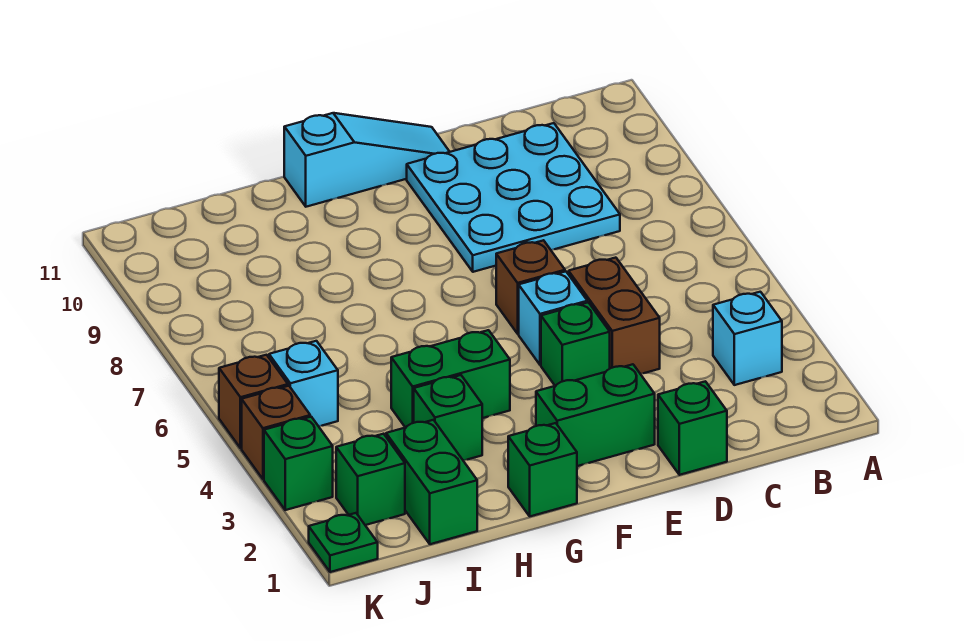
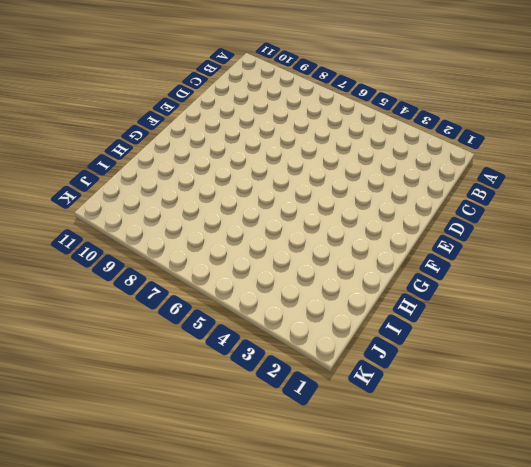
none -> cyan 1x1 brick [713,292,782,385]
none -> cyan 3x3 plate [407,123,620,272]
none -> green 1x1 brick [658,381,727,475]

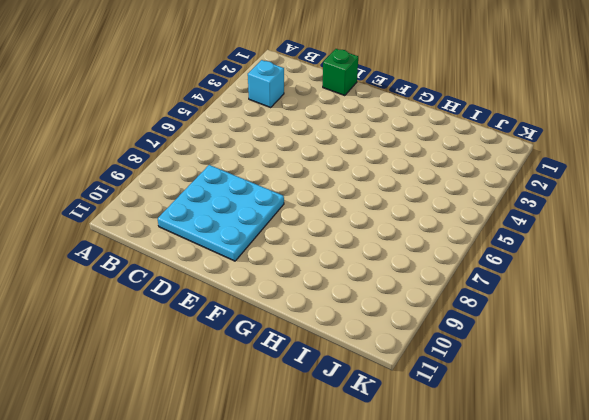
none -> brown 1x2 brick [569,258,660,374]
none -> green 1x2 brick [536,364,655,466]
none -> green 1x1 brick [541,302,610,386]

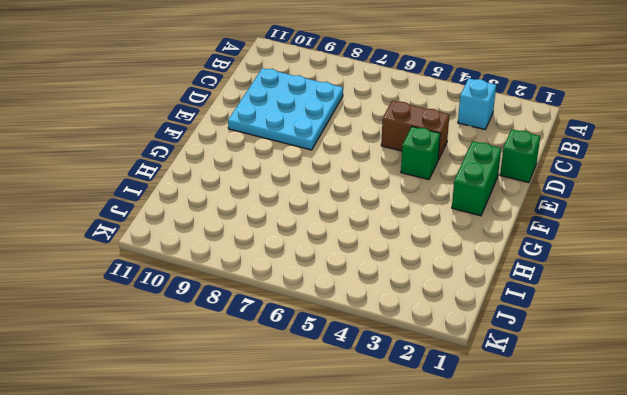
none -> cyan 1x1 brick [519,271,587,365]
none -> brown 1x1 brick [496,240,565,334]
none -> cyan 1x3 slope [284,113,450,207]

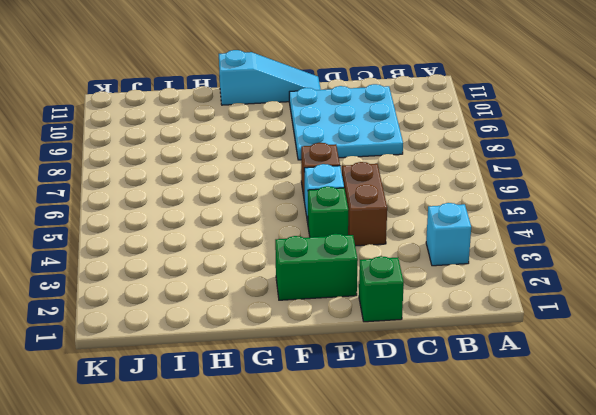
none -> green 1x1 brick [508,423,577,516]
none -> green 1x2 brick [391,330,510,428]
none -> green 1x1 brick [414,375,482,461]

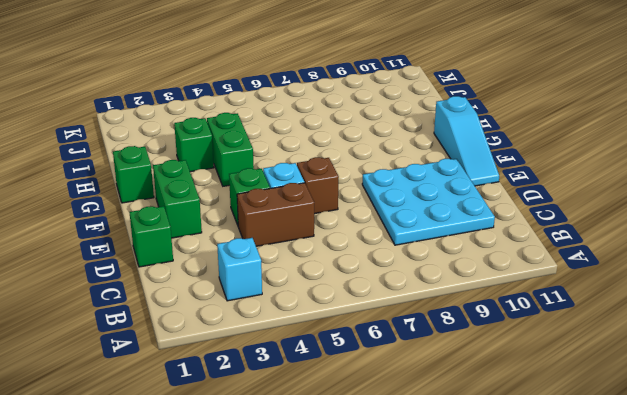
none -> green 1x2 brick [386,420,477,544]
none -> green 1x1 brick [336,434,405,525]
none -> cyan 1x1 brick [269,341,338,426]

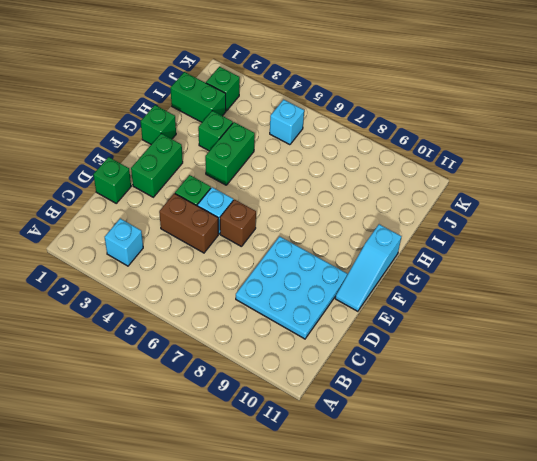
none -> green 1x1 plate [309,513,378,572]
none -> green 1x1 brick [264,417,333,510]
none -> brown 1x1 brick [242,386,310,479]

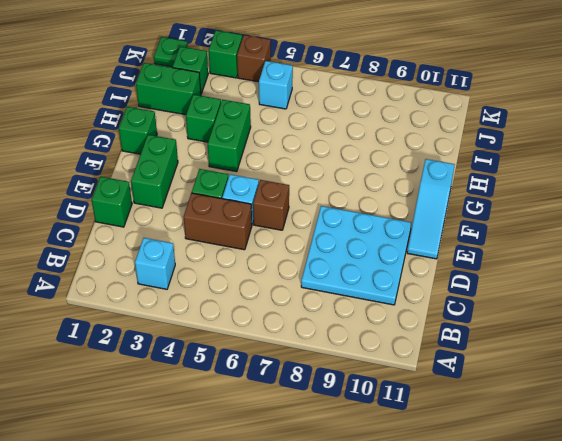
none -> brown 1x1 brick [219,355,288,448]

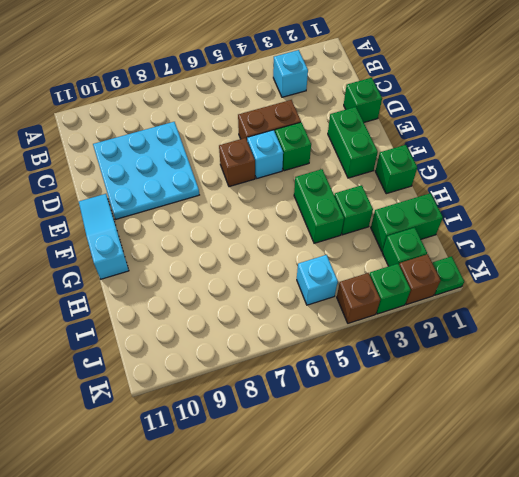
brown 1x1 brick [399,254,440,305] -> brown 1x1 brick moved to [219,355,288,448]

